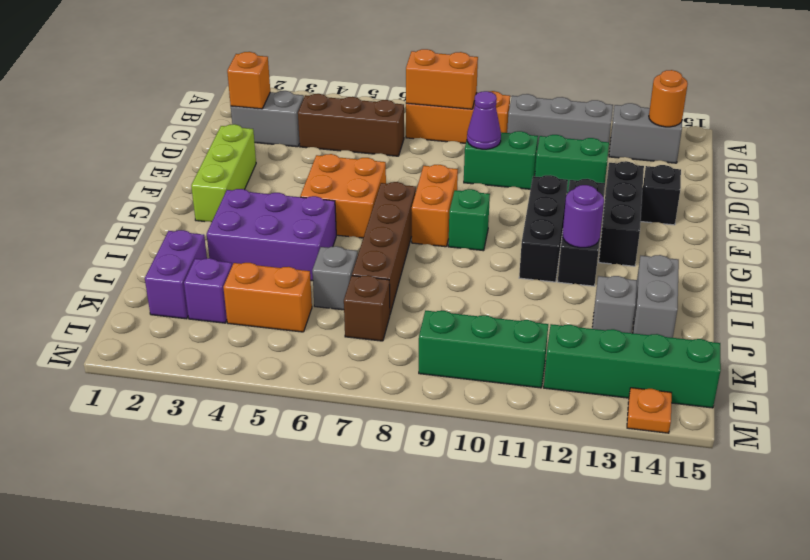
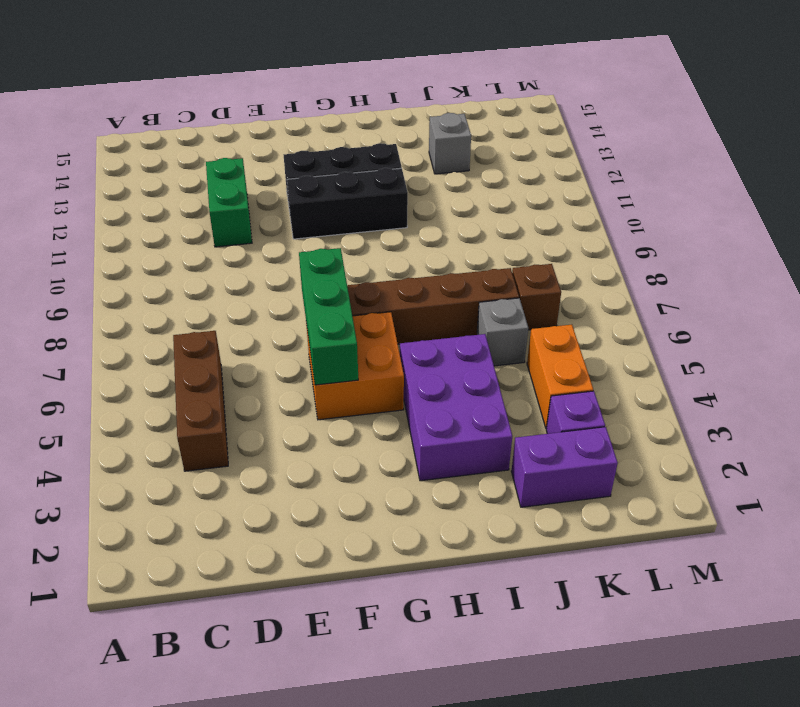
green 1x3 brick [299,248,358,385] -> green 1x3 brick moved to [419,311,548,388]
none -> orange 1x3 brick [406,91,510,143]
none -> grey 1x3 brick [507,94,613,148]
none -> grey 1x2 brick [609,103,682,163]
none -> grey 1x2 brick [231,91,304,147]

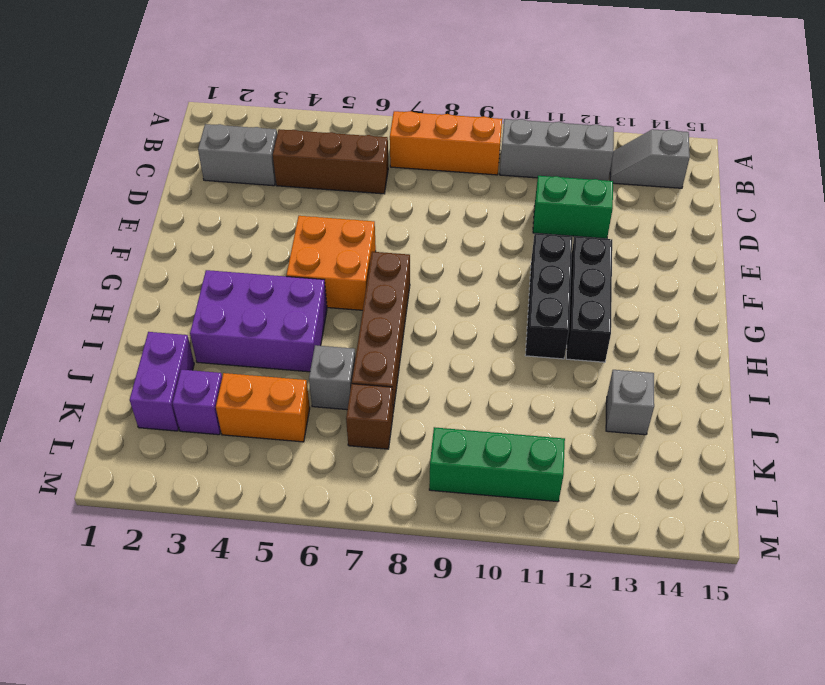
grey 1x2 slope [610,129,690,188] -> grey 1x2 brick [609,103,682,163]
none -> green 1x2 brick [464,131,538,189]
none -> lime 1x3 brick [191,124,256,222]
none -> black 1x3 brick [599,161,644,266]
none -> black 1x1 brick [641,165,681,225]

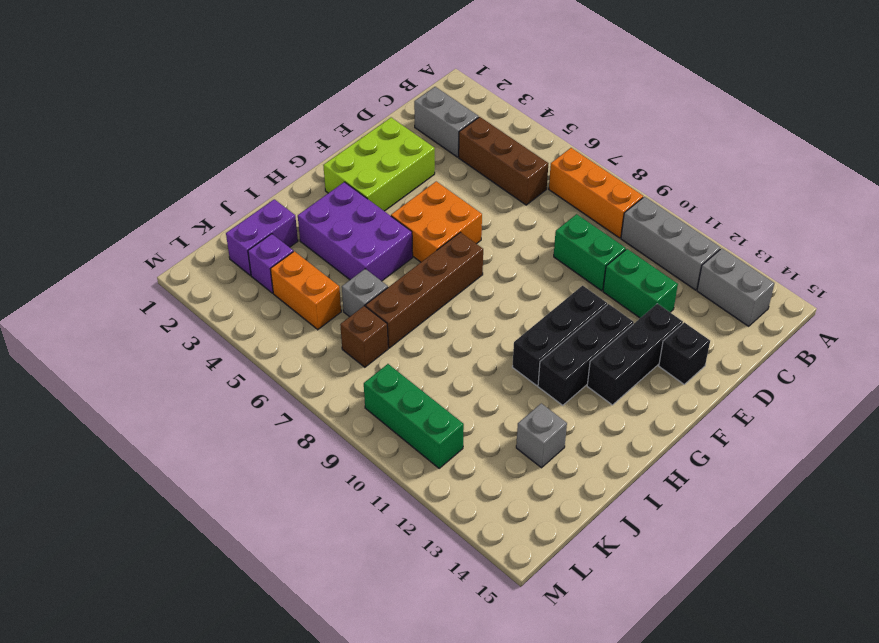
lime 2x3 brick [323,118,435,211] -> lime 1x3 brick [191,124,256,222]
none -> orange 1x2 brick [412,165,458,247]
none -> green 1x1 brick [448,189,490,251]
none -> grey 1x2 brick [633,255,679,338]
none -> green 1x4 brick [544,324,721,408]

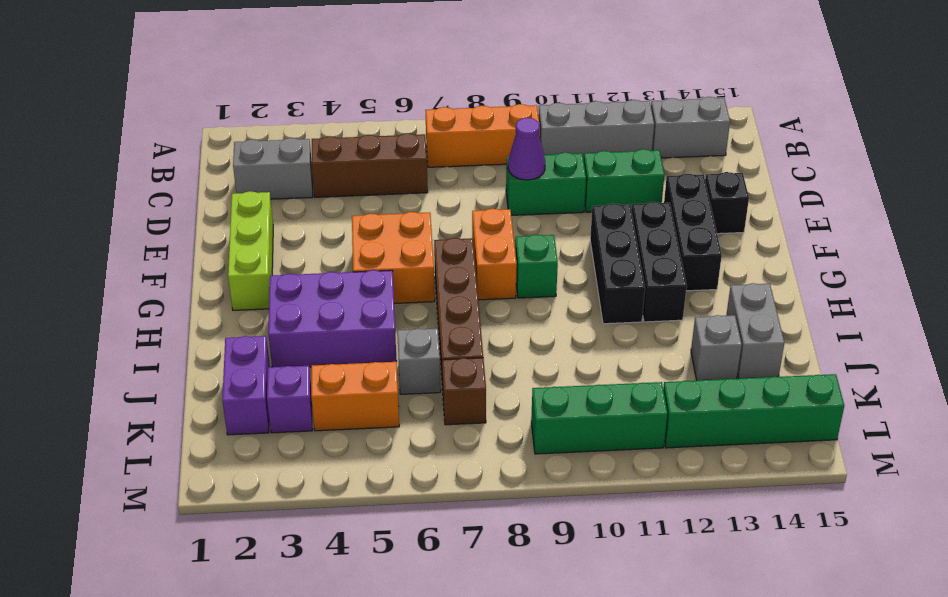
none -> orange 1x1 plate [627,388,672,433]
none -> orange 1x2 brick [406,49,478,109]
none -> orange 1x1 round brick [649,70,688,127]
none -> orange 1x1 brick [227,52,270,109]

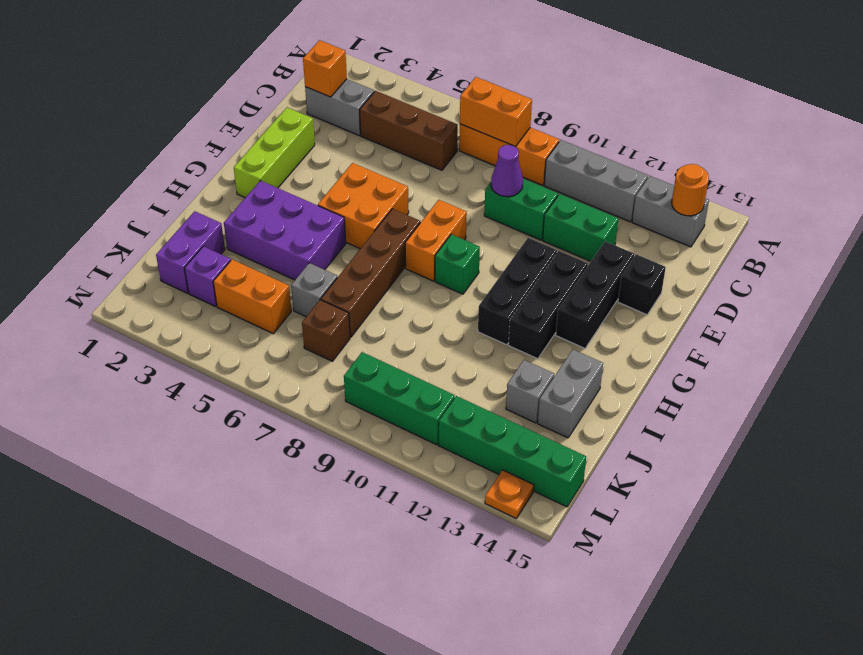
none -> purple 1x1 round brick [562,185,604,248]

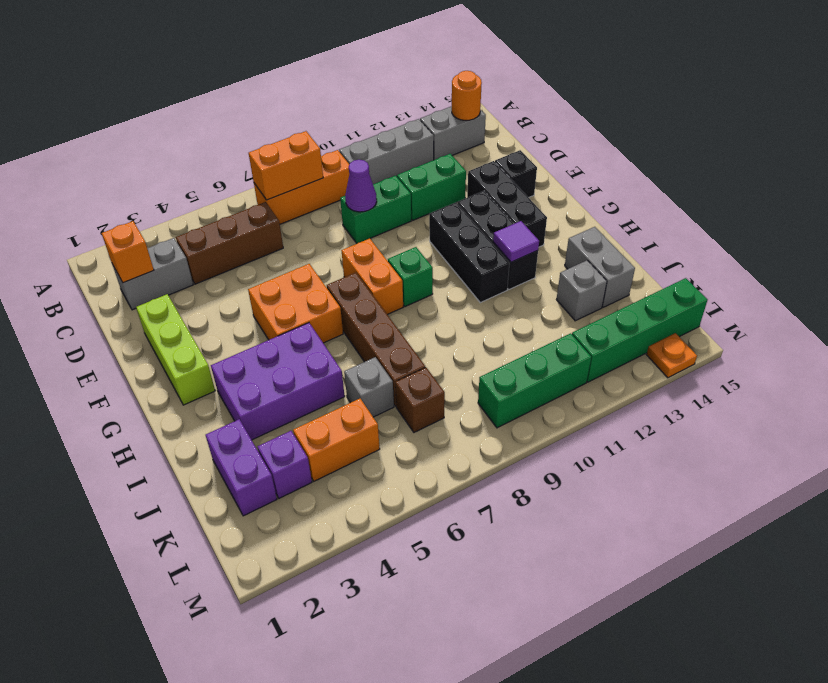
purple 1x1 tile [493,221,539,262] -> purple 1x1 round brick [562,185,604,248]

